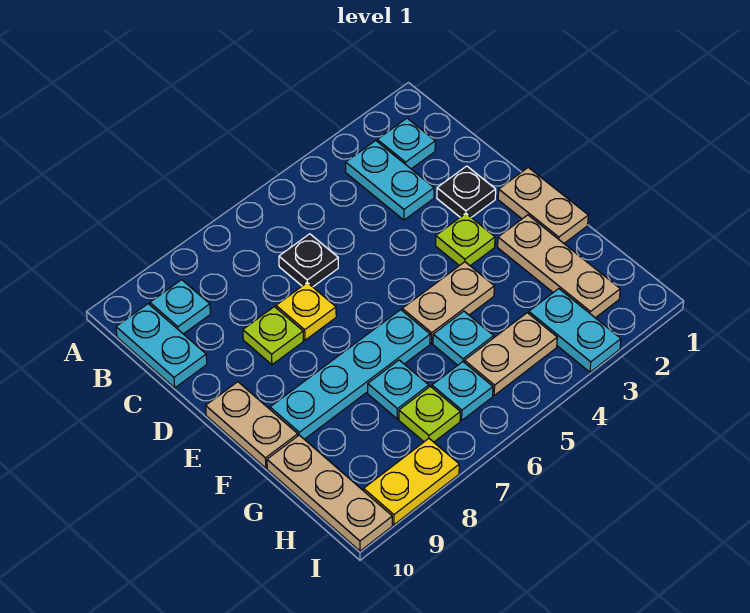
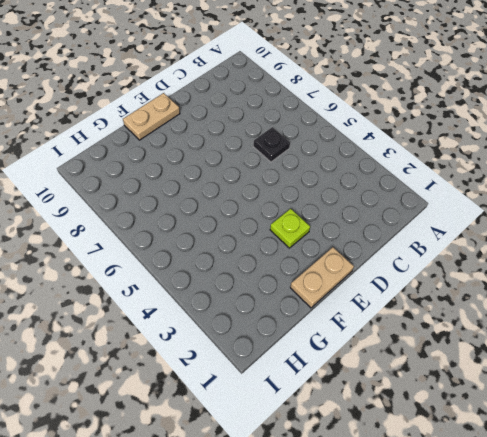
none -> cyan 1x1 plate [377,118,435,169]
none -> cyan 1x2 plate [346,141,434,220]
none -> cyan 1x1 plate [150,280,210,334]

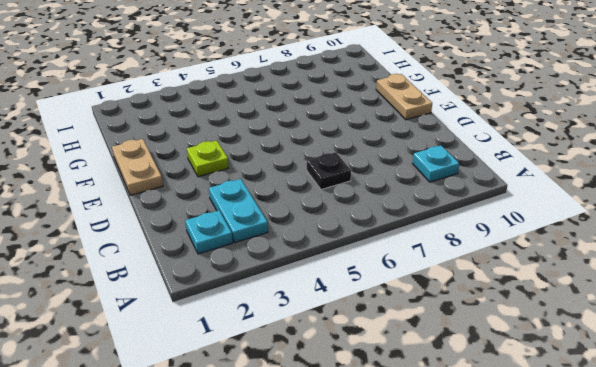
none -> cyan 1x2 plate [116,304,207,388]
none -> black 1x1 plate [437,166,496,217]
none -> yellow 1x1 plate [276,283,336,340]

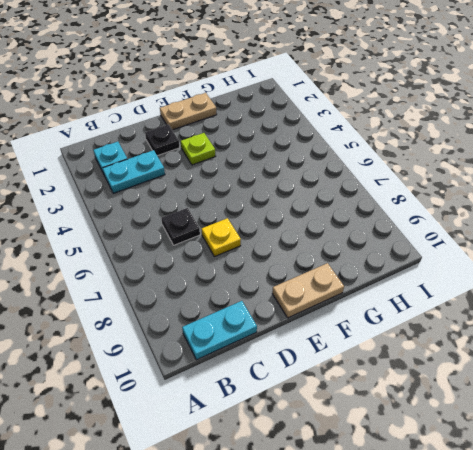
none -> cyan 1x1 plate [150,280,210,334]
none -> lime 1x1 plate [243,307,303,365]
none -> tan 1x3 plate [498,215,620,318]

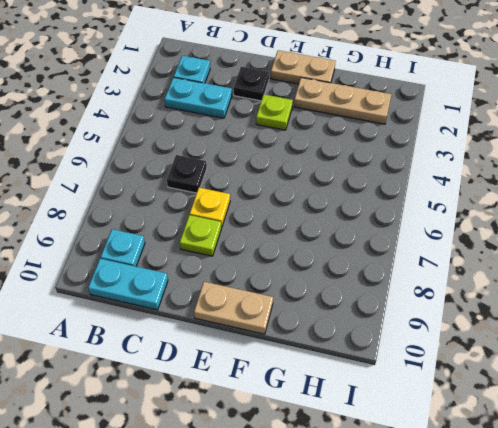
none -> tan 1x2 plate [402,262,494,343]
none -> cyan 1x4 plate [270,310,430,439]
none -> cyan 1x1 plate [433,311,494,365]

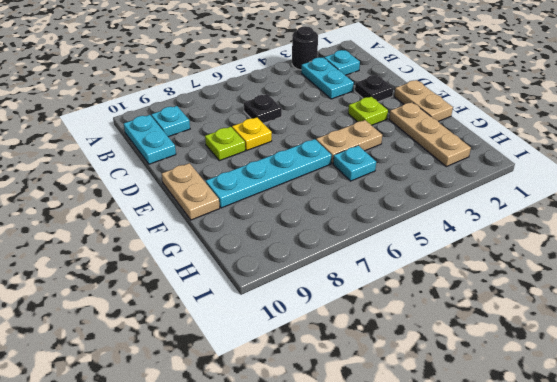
black 1x1 round brick [292,26,318,70] -> none
none -> cyan 1x1 plate [368,360,429,419]
none -> tan 1x3 plate [267,435,392,551]
none -> cyan 1x2 plate [529,289,621,372]

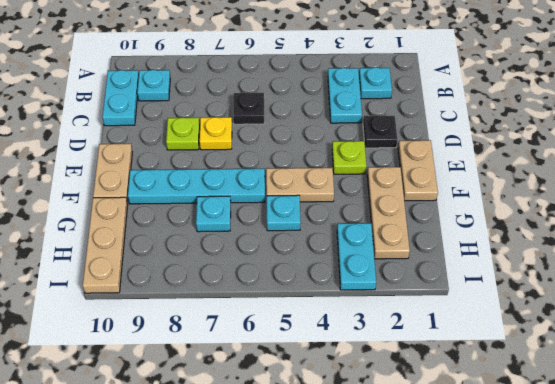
none -> tan 1x2 plate [464,313,557,395]
none -> cyan 1x1 plate [432,362,493,420]
none -> lime 1x1 plate [399,386,460,442]

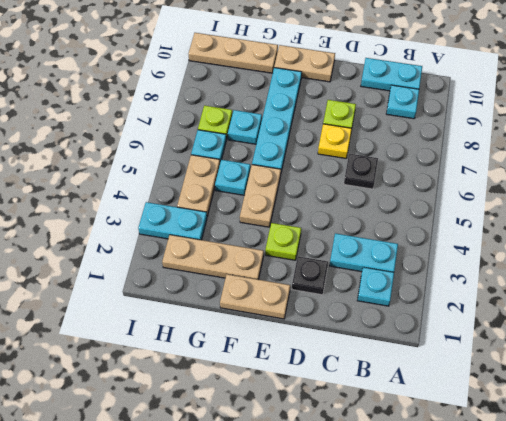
none -> yellow 1x2 plate [364,439,459,525]

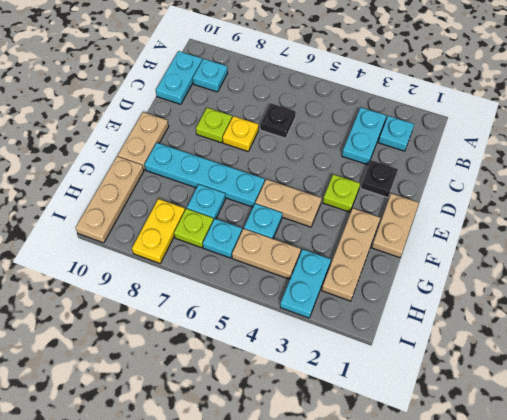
yellow 1x2 plate [132,199,185,263] -> yellow 1x2 plate turned to [364,439,459,525]

